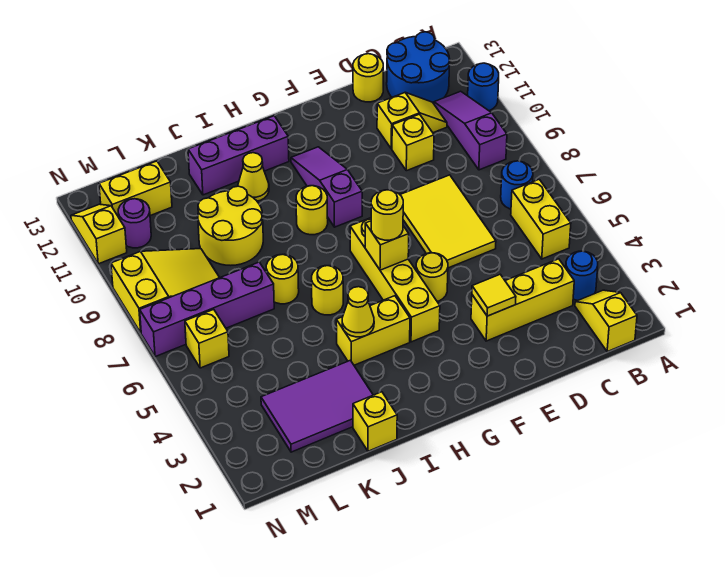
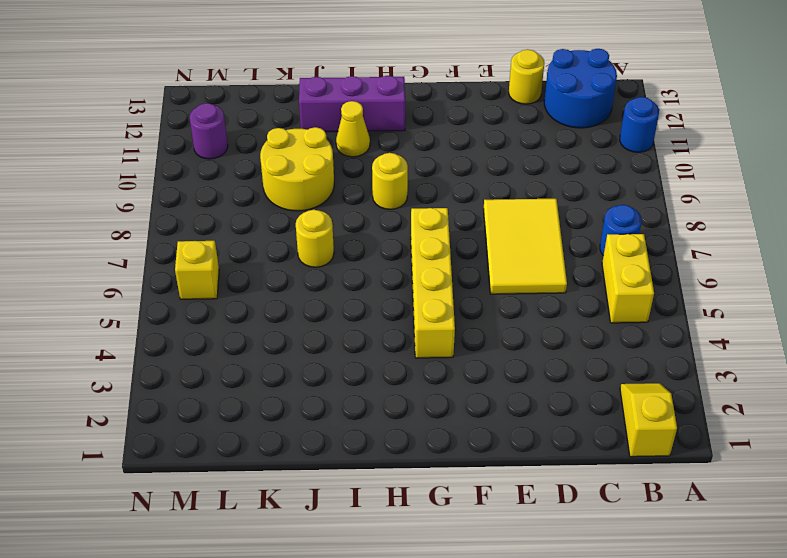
none -> blue 1x1 round brick [566,251,598,301]
none -> purple 1x3 slope [434,91,507,170]
none -> yellow 1x3 brick [471,259,574,341]
none -> yellow 1x2 slope [377,93,447,149]

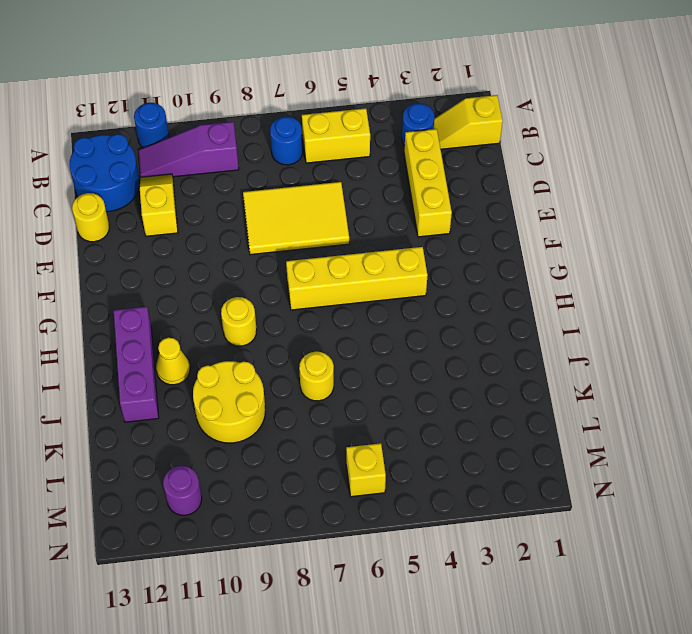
none -> yellow 1x1 brick [392,114,434,171]
none -> yellow 1x1 round brick [416,253,448,301]
none -> purple 1x3 slope [291,147,362,227]
none -> yellow 1x2 brick [336,296,410,365]

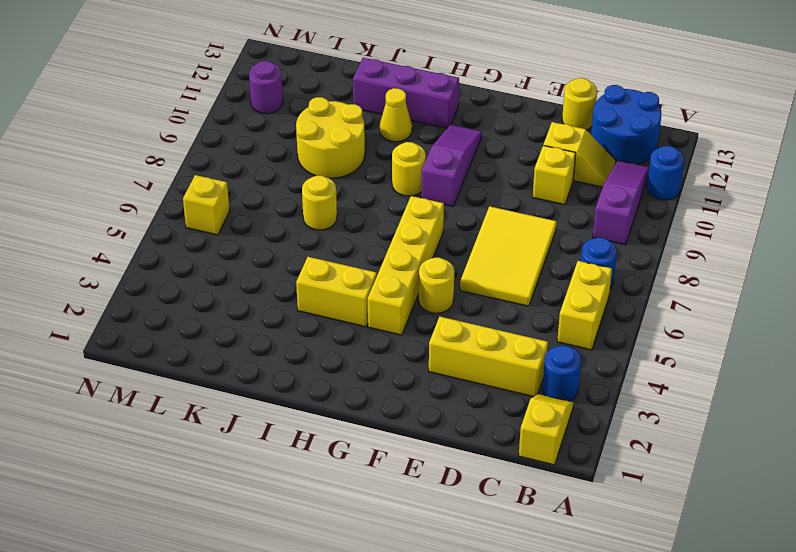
none -> yellow 1x1 round brick [312,266,343,315]
none -> yellow 1x1 brick [353,392,397,451]
none -> purple 2x3 tile [261,360,373,452]
none -> purple 1x4 brick [140,262,274,357]

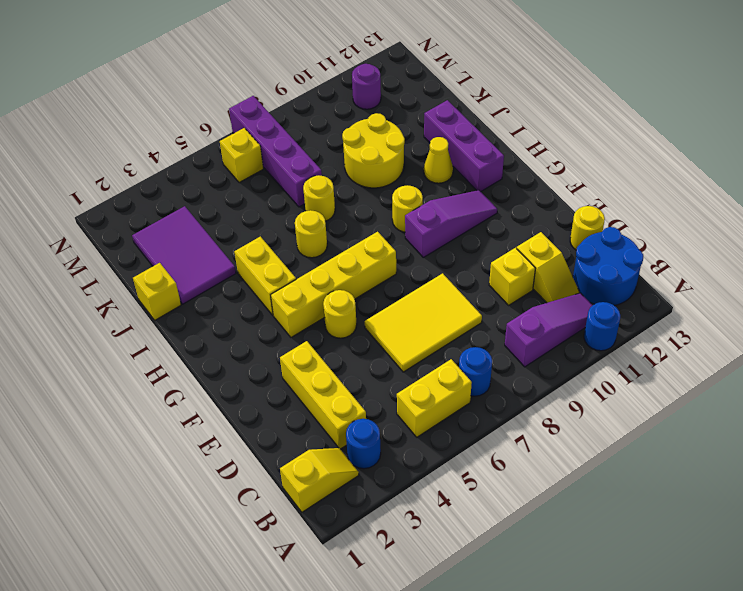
none -> yellow 2x3 slope [111,249,220,333]
none -> yellow 1x2 brick [99,161,172,217]
none -> yellow 1x2 slope [71,204,127,264]
none -> yellow 1x1 tile [472,274,516,316]

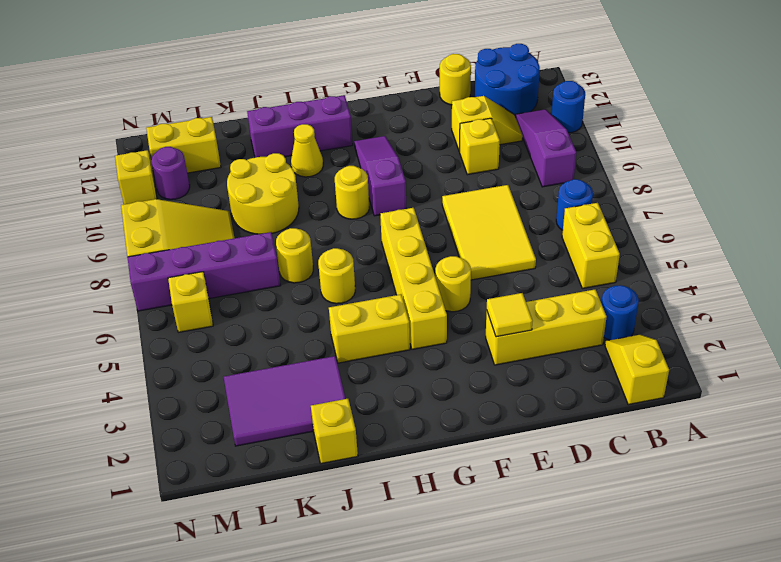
none -> yellow 1x1 brick [365,221,409,270]
none -> yellow 1x1 cone [342,287,374,337]
none -> yellow 1x1 round brick [371,190,403,240]

